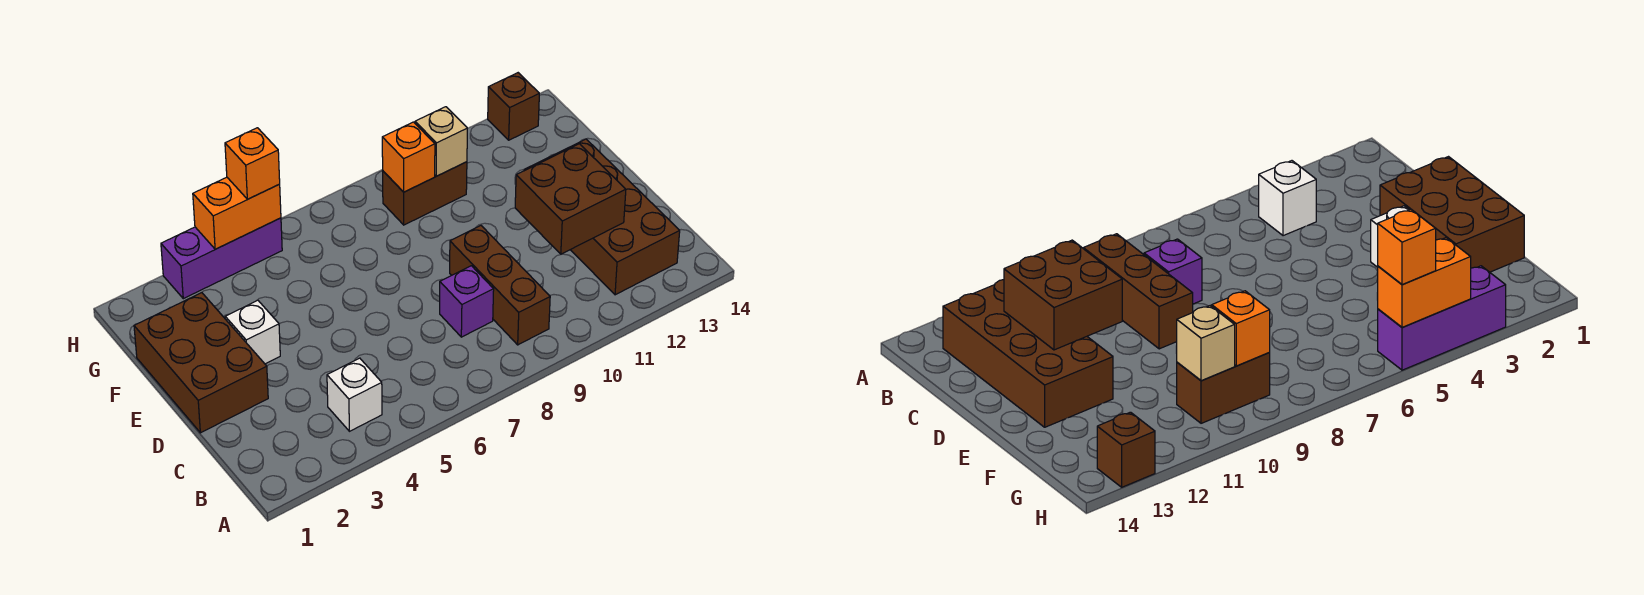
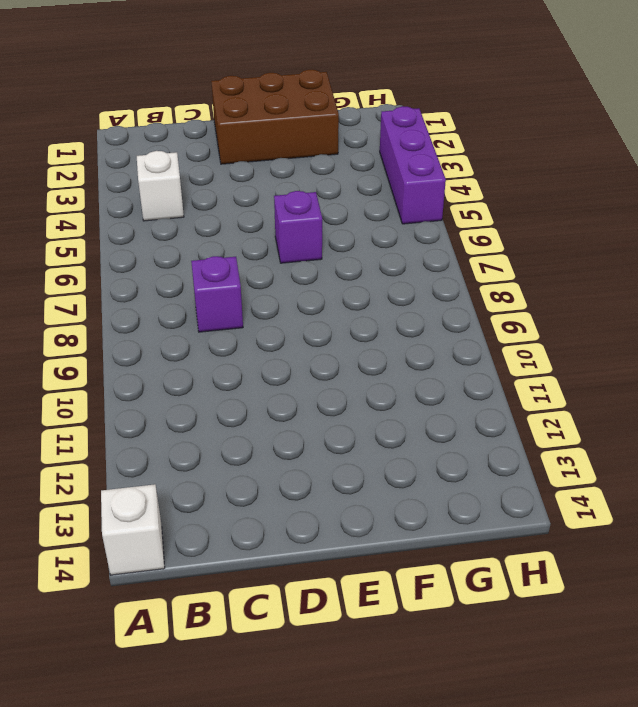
white 1x1 brick [101,484,165,575] -> white 1x1 brick moved to [225,300,280,364]
purple 1x1 brick [274,191,322,263] -> none
none -> brown 1x3 brick [450,226,550,345]
none -> brown 2x4 brick [524,139,680,295]
none -> brown 1x2 brick [383,162,467,225]

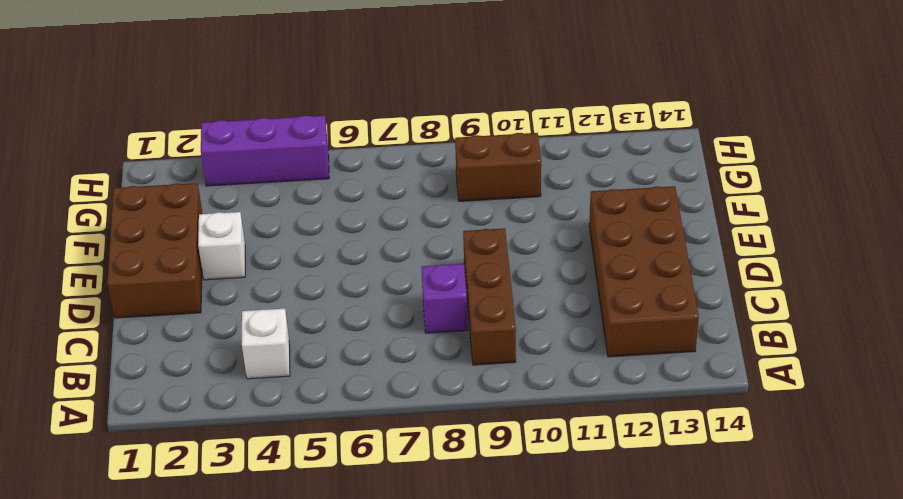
none -> brown 1x1 brick [488,73,539,140]
none -> brown 2x2 brick [515,144,626,254]
none -> orange 1x1 brick [382,122,435,192]

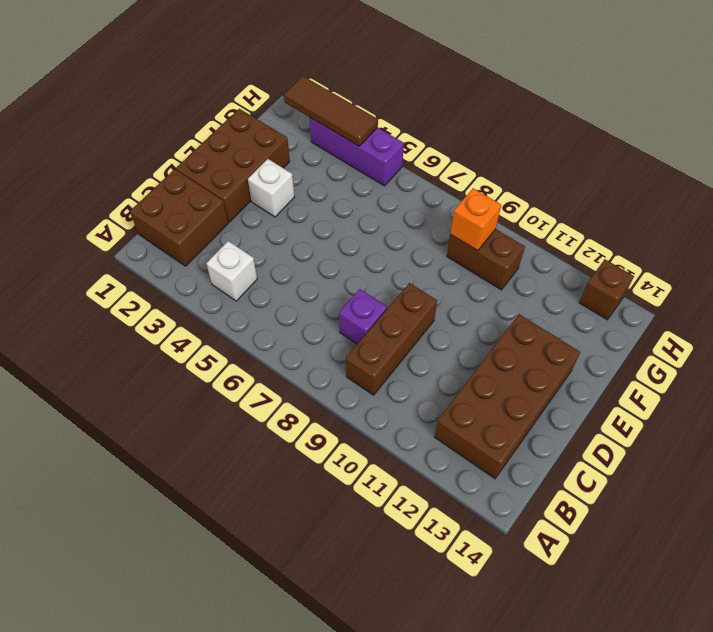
brown 2x2 brick [130,169,228,266] -> brown 2x2 brick moved to [515,144,626,254]
brown 1x3 tile [284,76,378,146] -> orange 1x2 brick [193,177,281,249]
none -> tan 1x1 brick [415,107,467,176]
none -> orange 1x1 brick [225,128,280,199]

